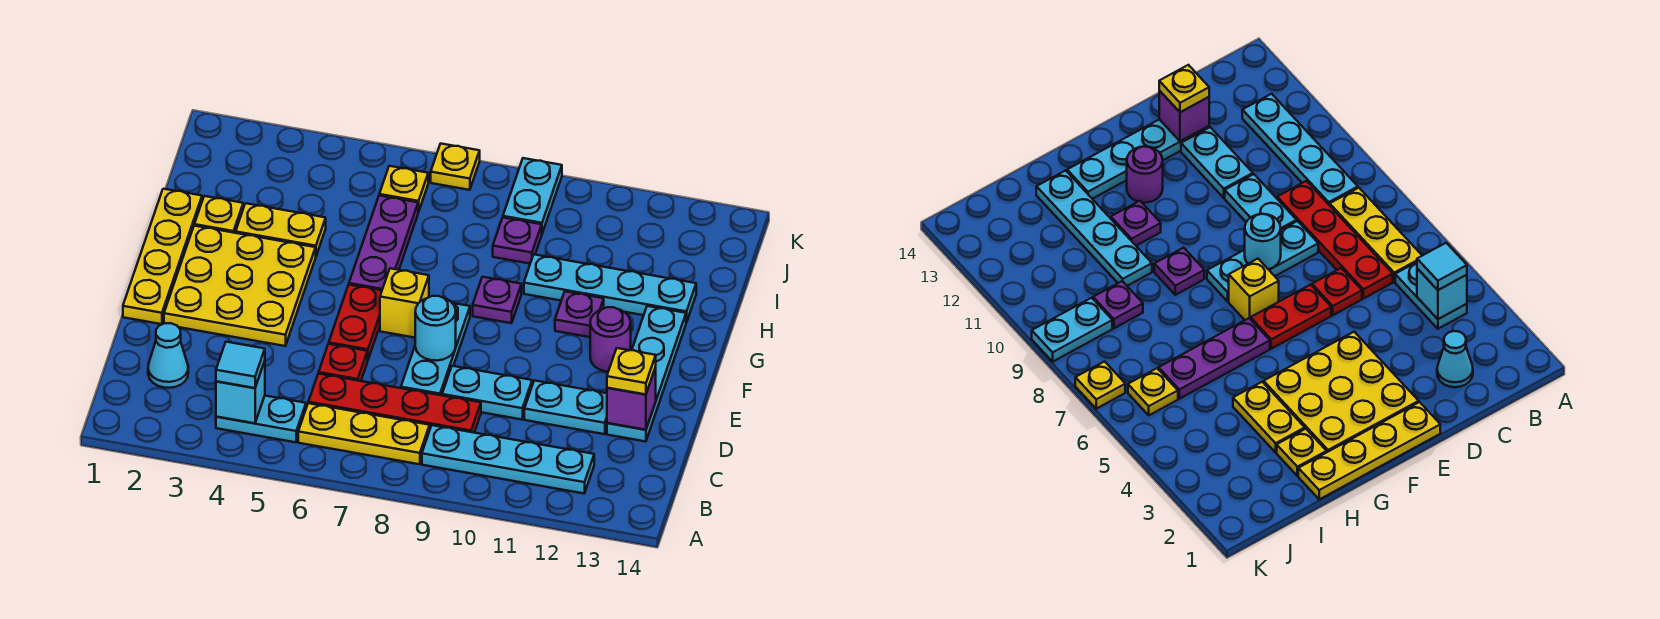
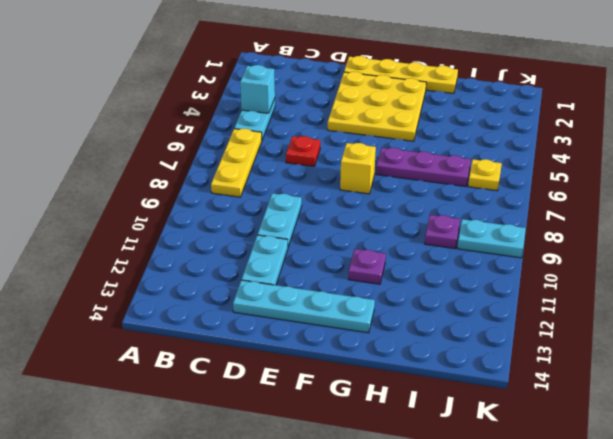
none -> cyan 1x4 plate [422,425,594,493]
none -> cyan 1x1 cone [148,323,188,388]
none -> red 1x4 plate [308,374,481,433]
none -> cyan 1x3 plate [401,303,470,395]

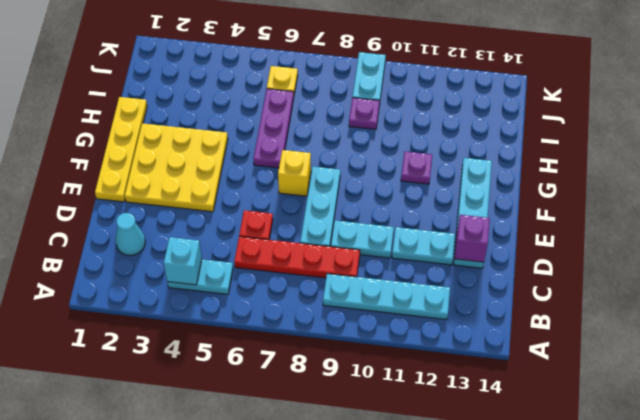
none -> yellow 1x3 plate [298,403,430,464]
none -> red 1x2 plate [329,285,382,361]
none -> purple 1x1 round brick [590,307,631,372]
none -> purple 1x1 plate [473,277,521,323]

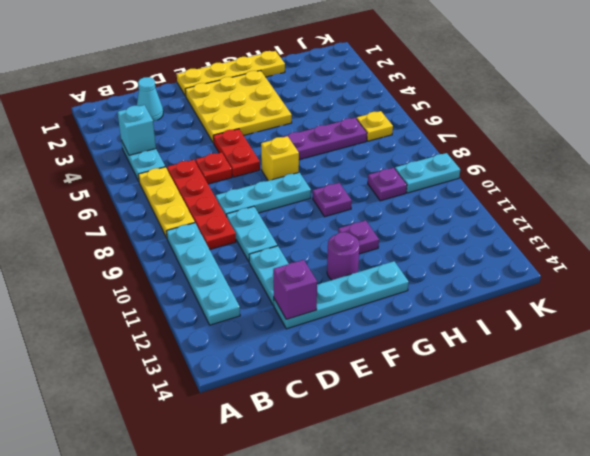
red 1x2 plate [213,129,260,177] -> red 1x2 plate turned to [329,285,382,361]
none -> yellow 1x1 plate [194,196,243,233]
none -> yellow 1x2 plate [236,203,326,256]
none -> cyan 1x4 plate [524,255,696,323]
none -> yellow 1x1 plate [431,144,480,190]

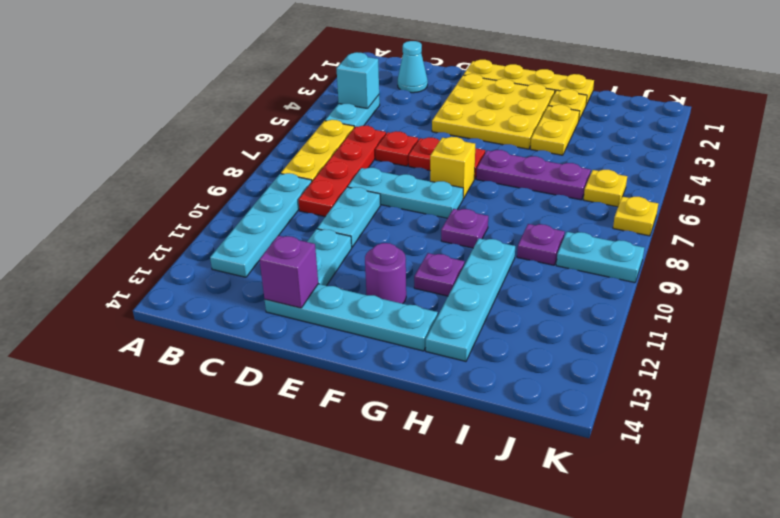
none -> cyan 1x1 round brick [415,296,456,361]
none -> cyan 1x1 tile [216,342,265,388]
none -> yellow 1x1 plate [607,348,656,395]

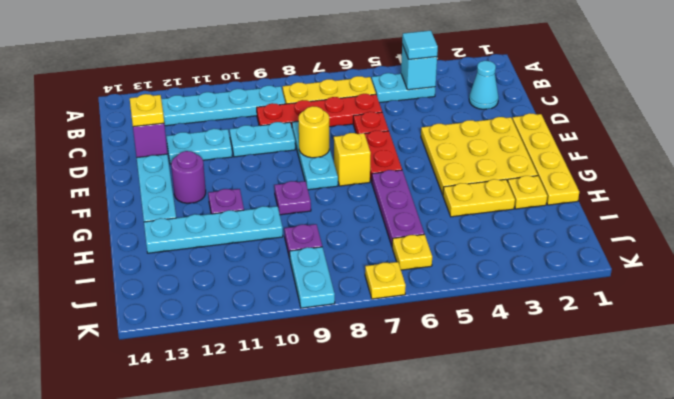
yellow 1x1 round brick [299,106,329,158] -> cyan 1x1 round brick [415,296,456,361]

